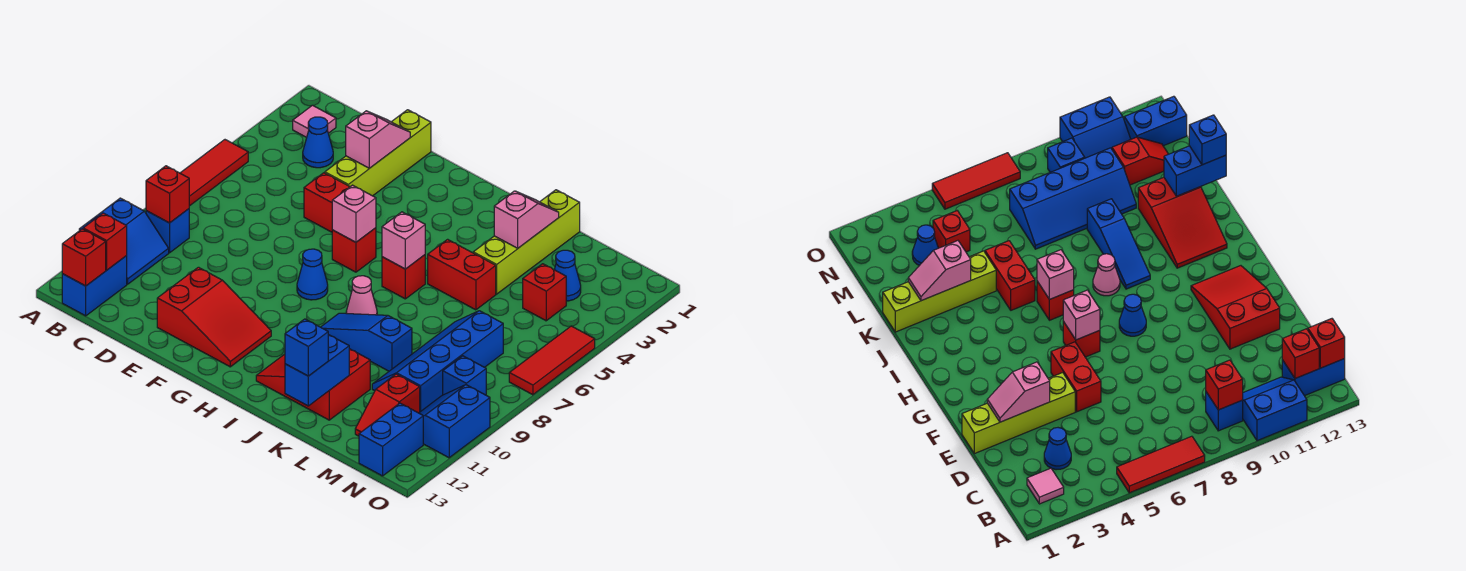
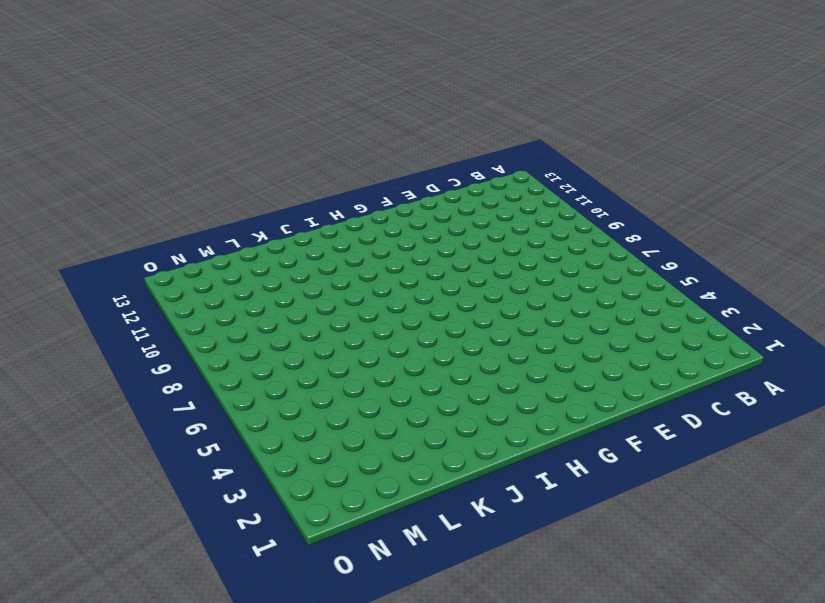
none -> red 1x3 tile [180,140,248,206]
none -> blue 2x2 slope [79,198,169,284]
none -> pink 1x1 tile [293,105,336,137]
none -> blue 1x1 brick [146,209,189,253]

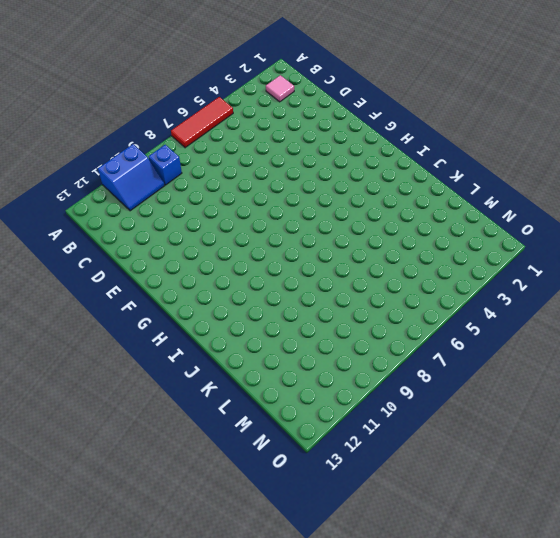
none -> blue 1x2 brick [62,256,127,316]
none -> blue 1x1 cone [303,117,333,168]
none -> lime 1x4 brick [325,110,431,196]
none -> red 1x2 brick [304,173,350,232]

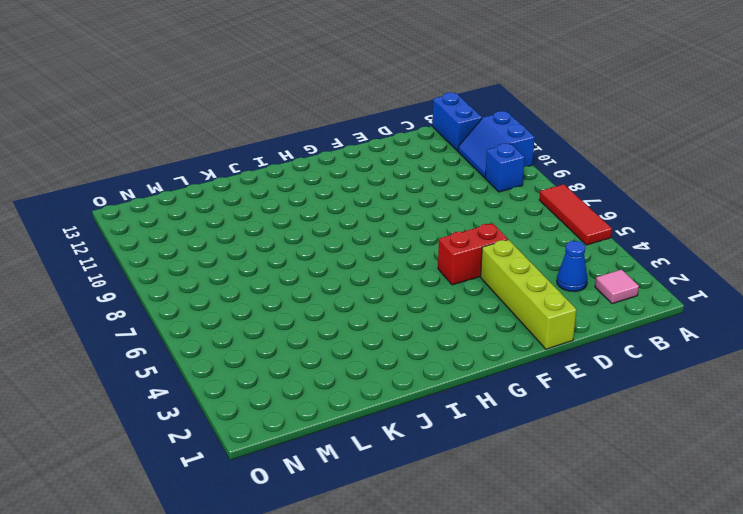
none -> red 2x3 slope [157,267,271,367]
none -> red 1x1 brick [332,228,376,272]
none -> blue 1x1 cone [297,249,328,300]
none -> red 1x1 brick [382,255,425,299]

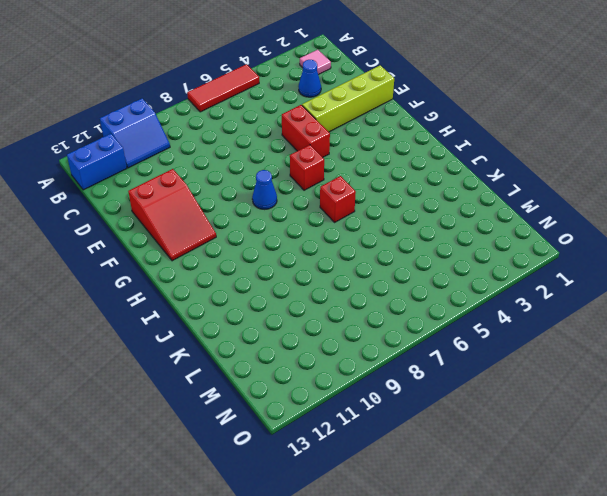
none -> blue 1x1 brick [146,209,189,253]
none -> pink 1x1 cone [346,276,377,315]
none -> blue 1x3 slope [321,313,412,371]
none -> red 2x3 slope [256,349,370,420]

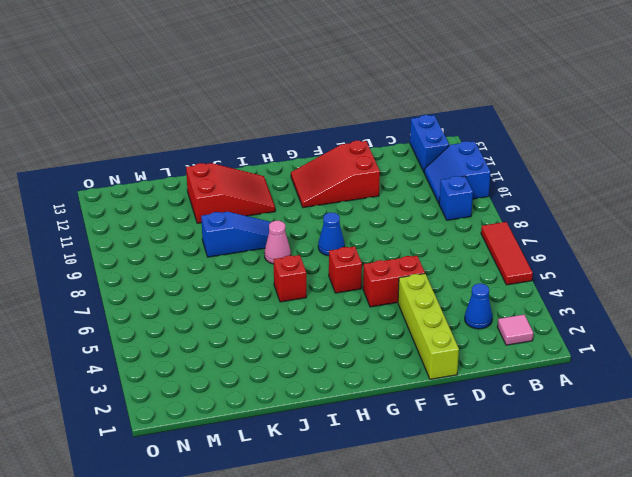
none -> red 1x2 brick [428,239,496,310]
none -> lime 1x4 brick [473,190,580,294]
none -> blue 2x4 slope [372,311,503,412]
none -> blue 1x1 cone [554,250,581,301]

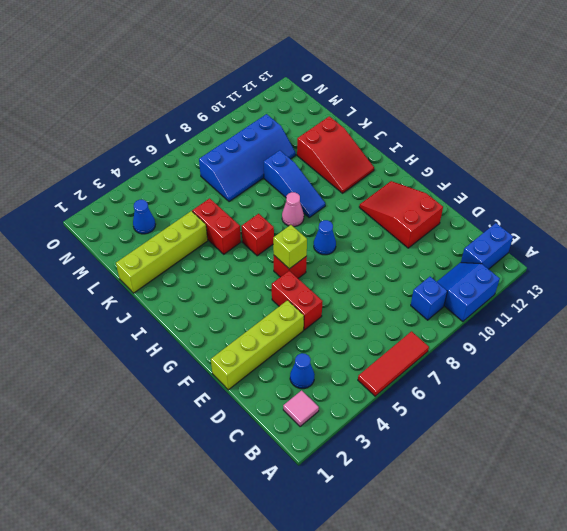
lime 1x1 brick [273,225,307,269] -> pink 1x1 brick [332,185,376,242]
none -> red 1x1 brick [523,264,566,321]
none -> red 1x2 slope [355,374,420,436]
none -> blue 1x1 brick [443,356,486,395]
none -> blue 2x2 slope [419,385,490,458]

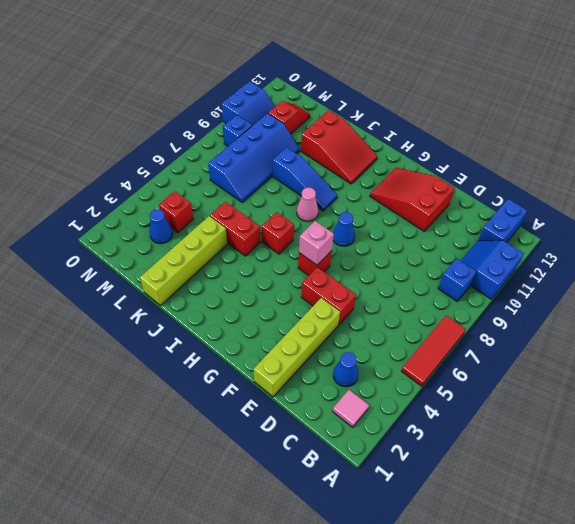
none -> blue 1x2 brick [359,403,423,476]
none -> red 1x3 tile [509,326,595,395]
none -> red 1x1 brick [146,166,189,223]
none -> red 1x1 brick [83,213,127,270]

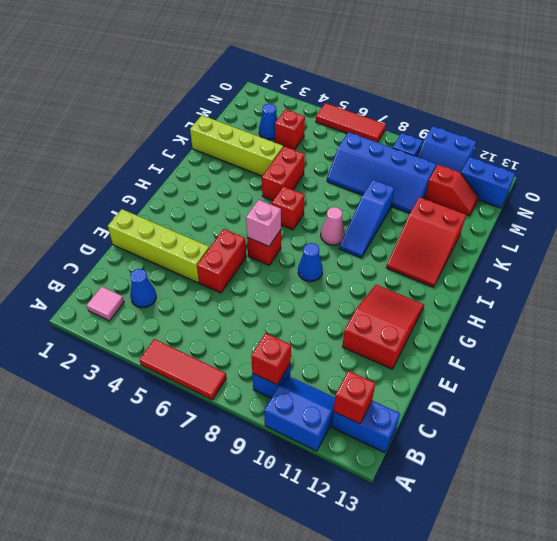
none -> red 1x1 brick [62,229,106,286]
none -> pink 1x2 slope [346,111,410,168]
none -> pink 1x1 brick [382,212,425,269]
none -> pink 1x2 slope [494,191,559,248]

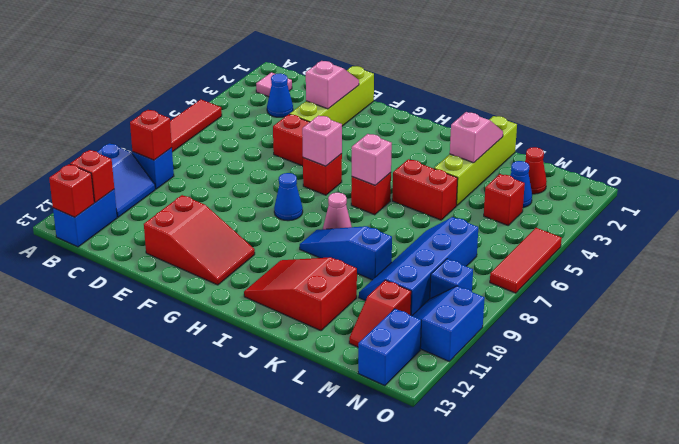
red 1x1 cone [525,147,547,194] -> none
none -> blue 1x2 brick [285,335,349,406]
none -> blue 1x1 brick [285,319,328,376]

